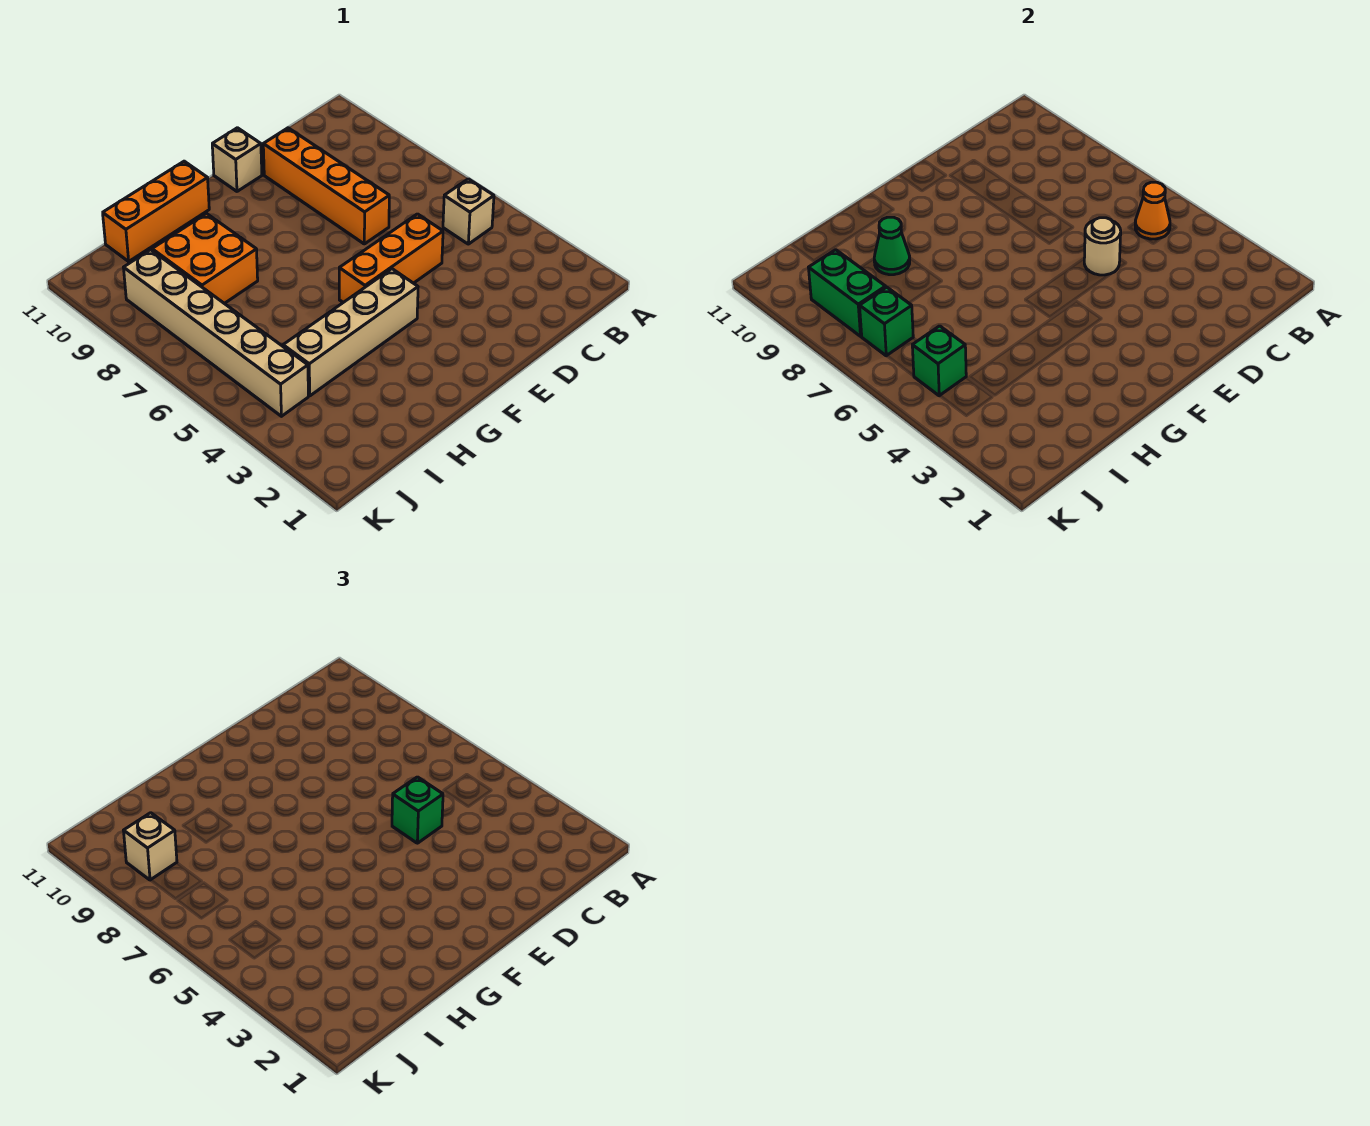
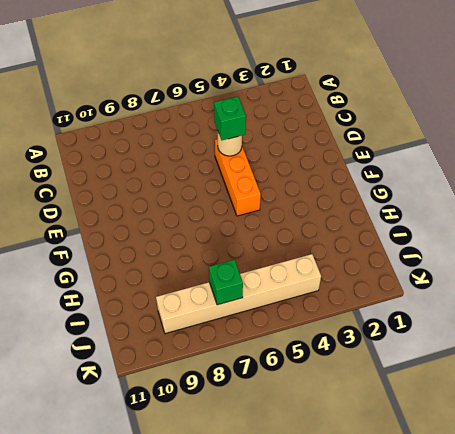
none -> tan 1x1 brick [443,179,494,244]
none -> orange 1x4 brick [263,128,389,244]
none -> tan 1x1 brick [212,128,262,191]

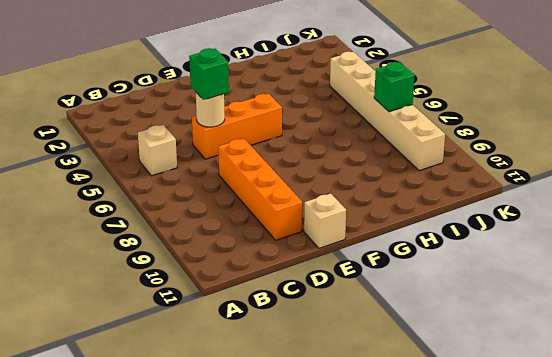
none -> tan 1x4 brick [283,269,418,396]
none -> orange 1x3 brick [103,161,209,261]
none -> orange 2x2 brick [152,214,258,303]

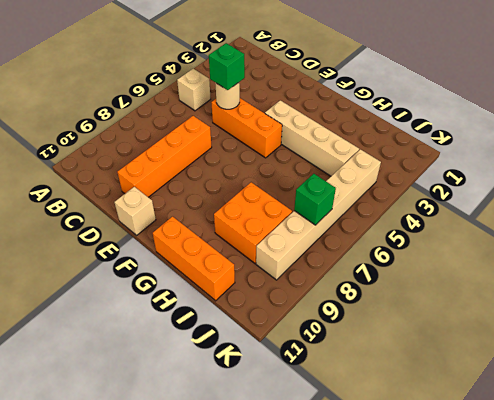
none -> orange 1x1 cone [1135,182,1170,239]
none -> green 1x1 cone [874,217,910,275]
none -> green 1x1 brick [912,326,966,396]

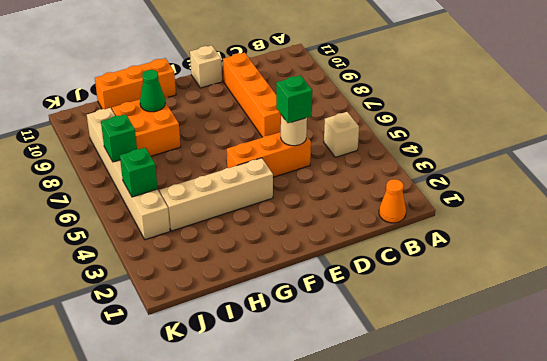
orange 1x1 cone [379,179,406,223] -> orange 1x1 cone moved to [1135,182,1170,239]
none -> green 1x2 brick [809,250,886,336]
none -> tan 1x1 brick [124,813,177,880]

